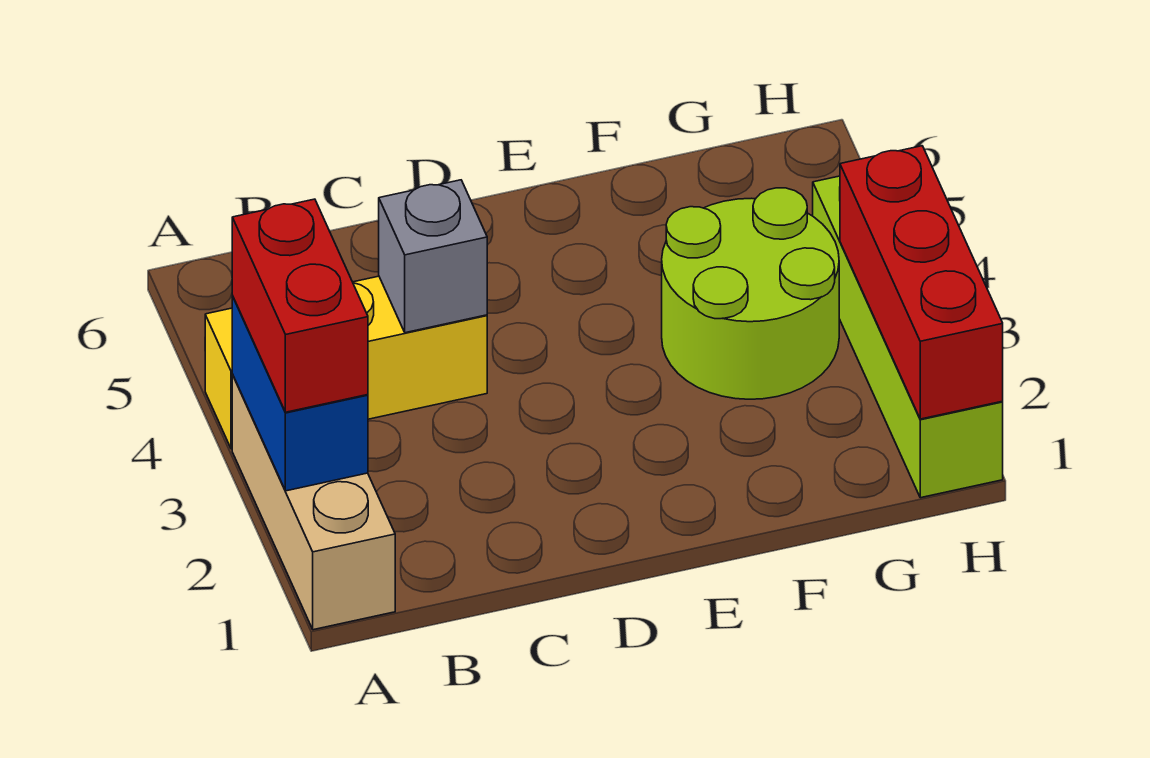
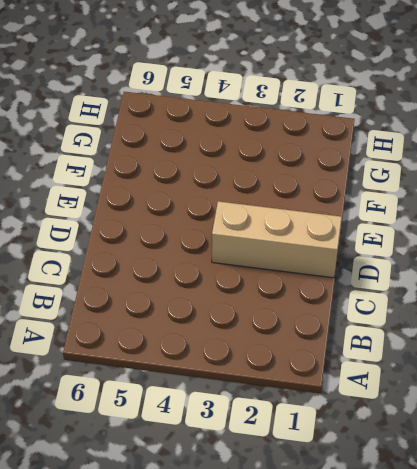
tan 1x3 brick [212,201,342,278] -> tan 1x3 brick moved to [232,375,395,630]
none -> yellow 1x3 brick [205,276,487,449]
none -> lime 2x2 round brick [662,188,839,399]

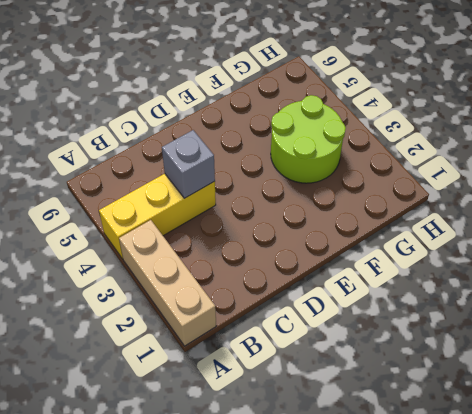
none -> lime 1x4 brick [813,176,1003,498]
none -> blue 1x2 brick [232,296,368,491]

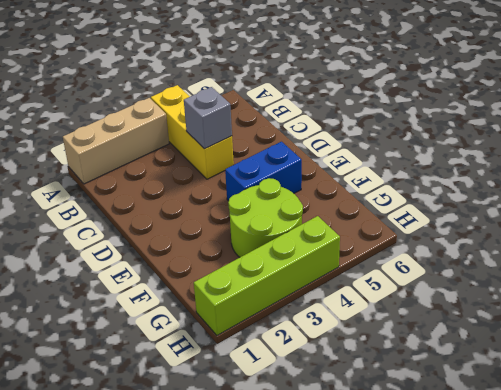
blue 1x2 brick [225,142,302,201] -> blue 1x2 brick moved to [232,296,368,491]
none -> red 1x3 brick [840,146,1003,419]
none -> red 1x2 brick [232,199,368,412]

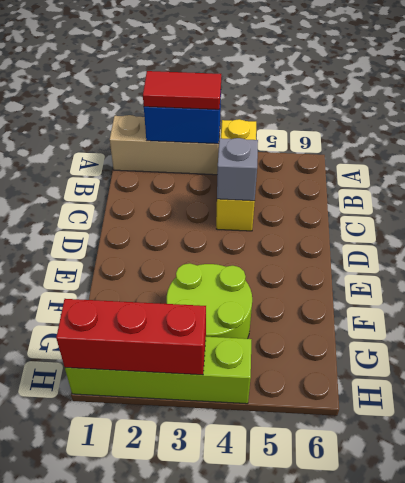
red 1x2 tile [143,71,221,110] -> red 1x2 brick [232,199,368,412]

